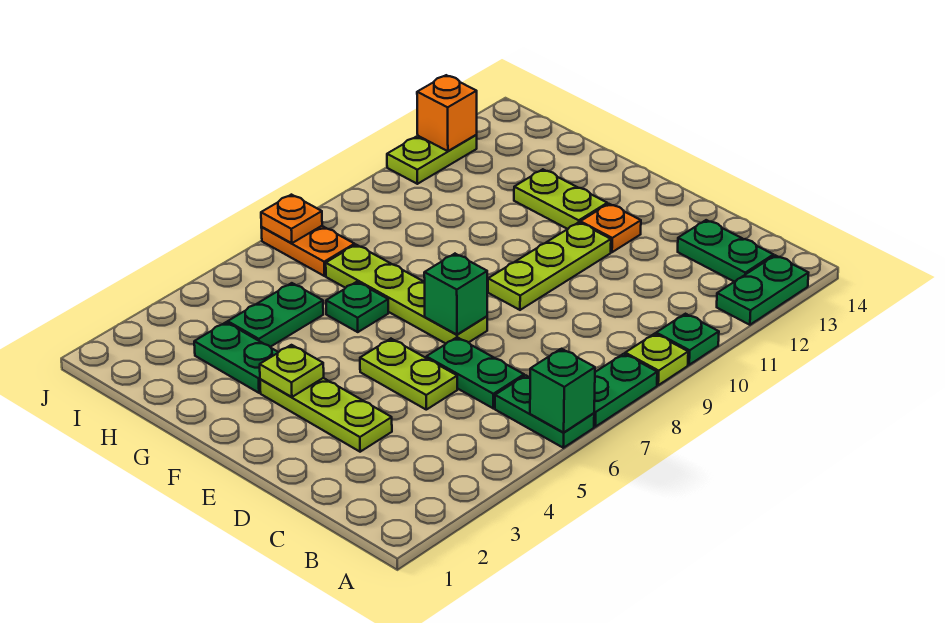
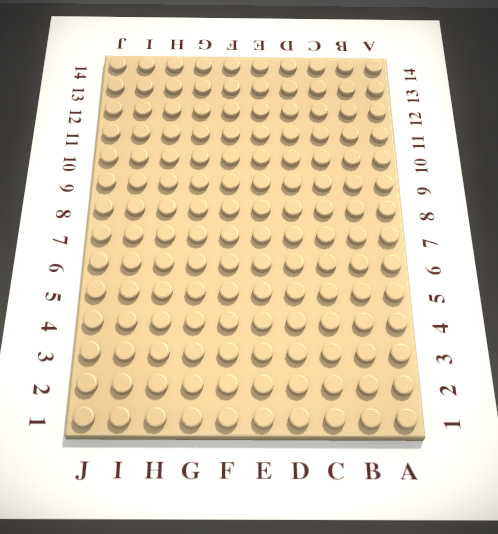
none -> green 1x2 plate [495,375,594,448]
none -> green 1x2 plate [594,354,657,427]
none -> lime 1x1 plate [625,334,688,385]

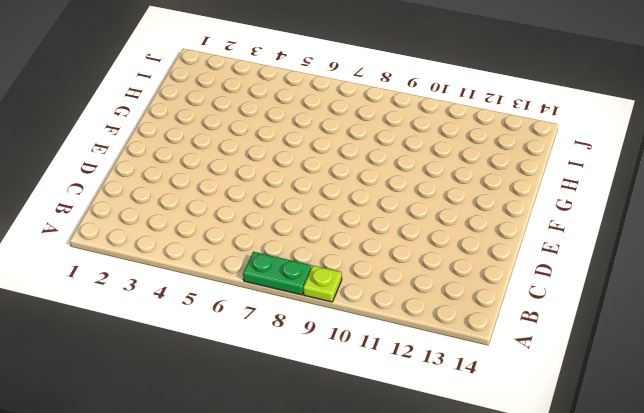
none -> green 1x2 plate [495,375,594,448]
none -> green 1x1 plate [656,314,719,365]
none -> green 1x2 plate [717,255,808,325]

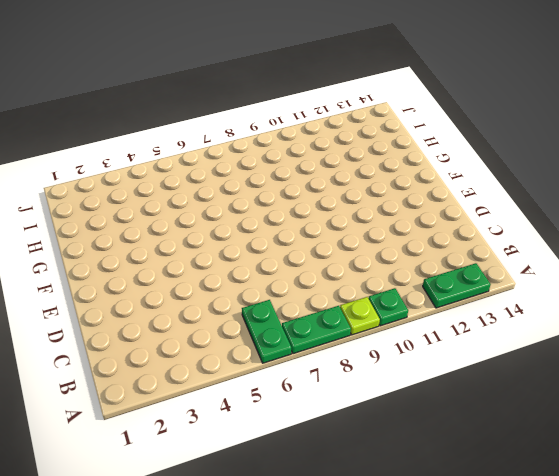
none -> green 1x2 plate [678,220,773,282]
none -> green 1x2 plate [426,337,524,408]
none -> lime 1x3 plate [260,378,392,452]

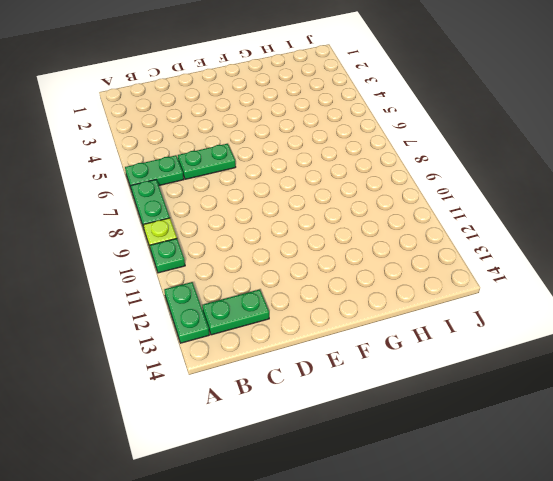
none -> lime 1x3 plate [260,378,392,452]
none -> lime 1x2 plate [360,339,457,410]
none -> lime 1x4 plate [326,245,487,344]

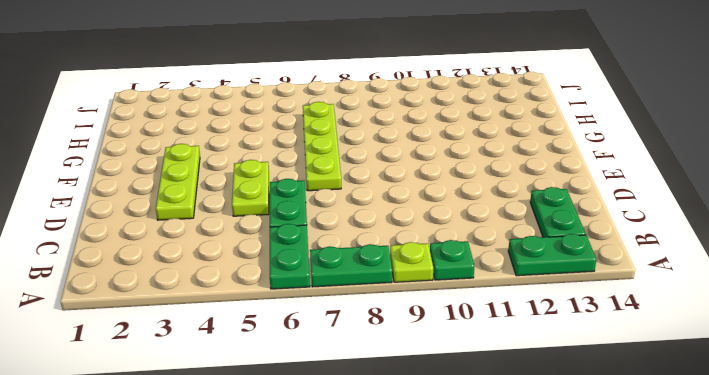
none -> lime 1x3 plate [488,222,611,310]
none -> orange 1x1 plate [580,204,641,252]
none -> lime 1x2 plate [514,169,607,229]

